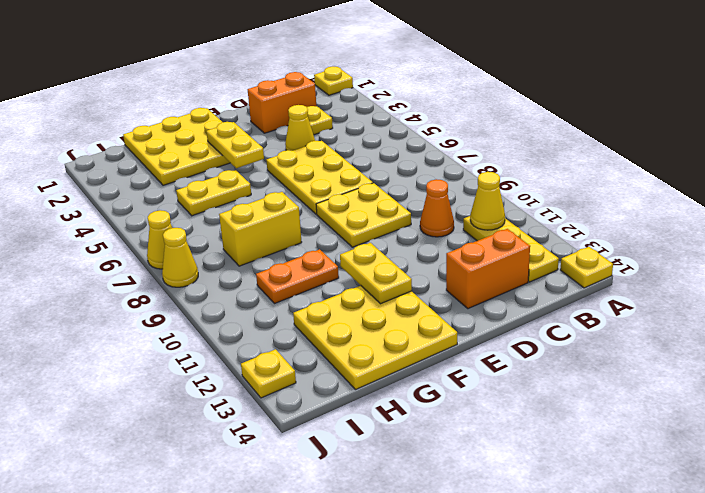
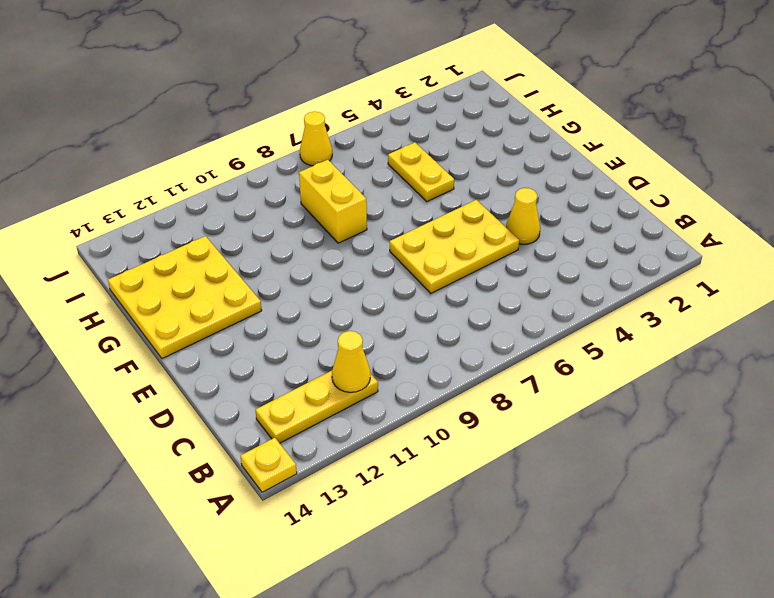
none -> yellow 1x1 plate [314,66,353,95]
none -> orange 1x2 brick [248,72,316,133]
none -> yellow 1x1 plate [307,106,333,135]

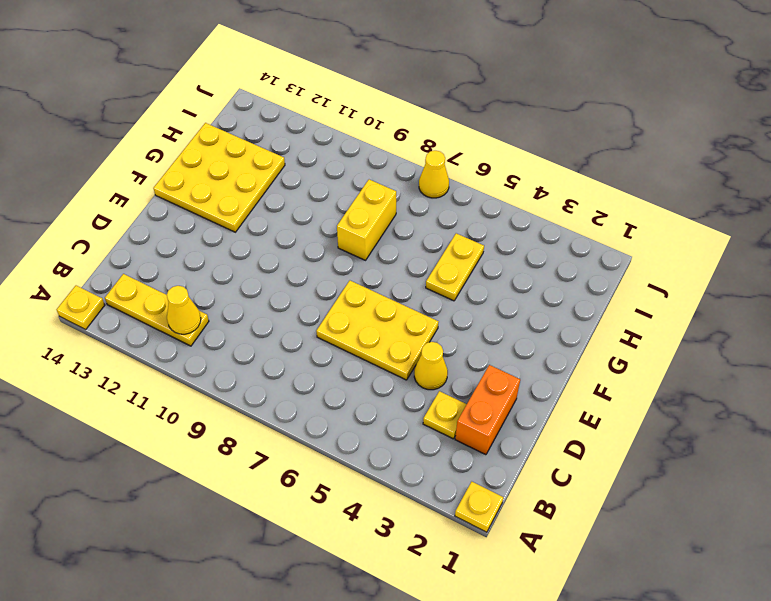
none -> orange 1x1 cone [420,179,454,237]
none -> orange 1x2 brick [446,229,530,309]
none -> yellow 2x2 plate [316,183,411,247]

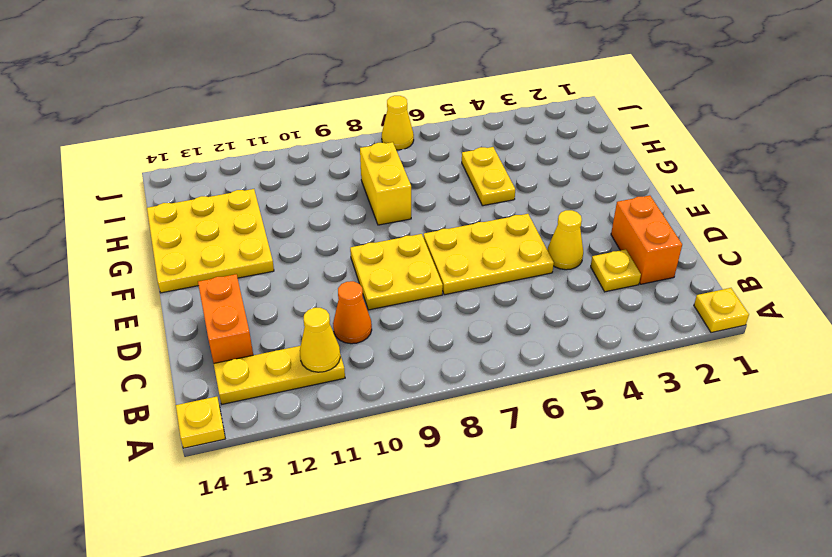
none -> yellow 3x3 plate [123,108,230,185]
none -> orange 1x2 plate [256,249,339,304]
none -> yellow 1x1 cone [162,228,198,287]

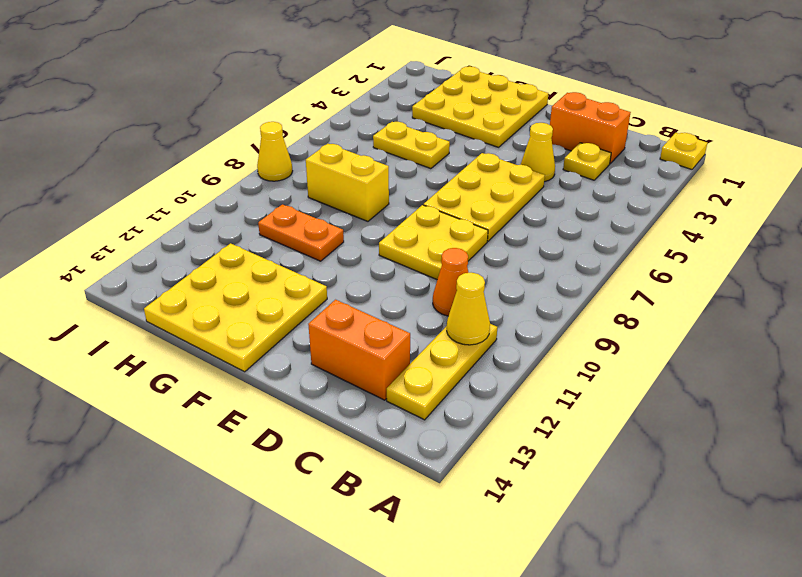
none -> yellow 1x1 plate [560,247,613,288]
none -> yellow 1x1 cone [147,210,172,269]
none -> yellow 1x1 plate [241,349,296,398]

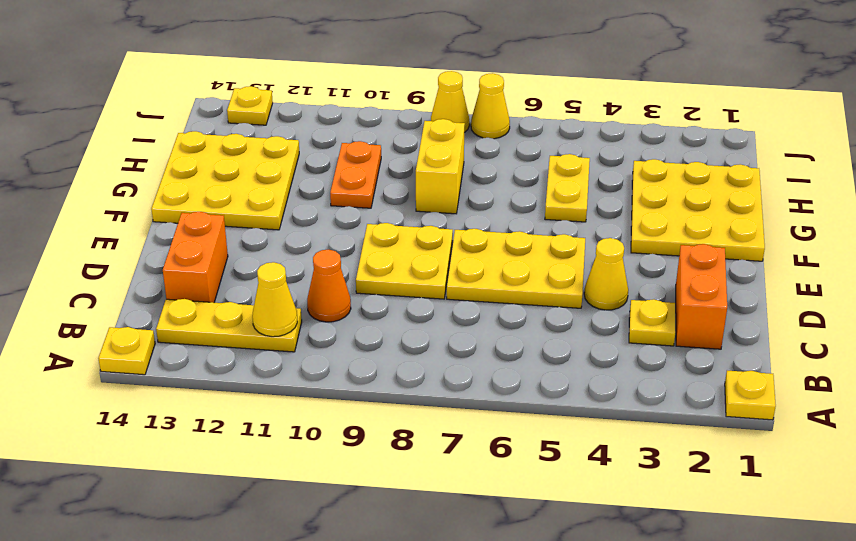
none -> yellow 1x2 plate [206,122,264,168]
none -> yellow 1x2 plate [340,243,412,304]

